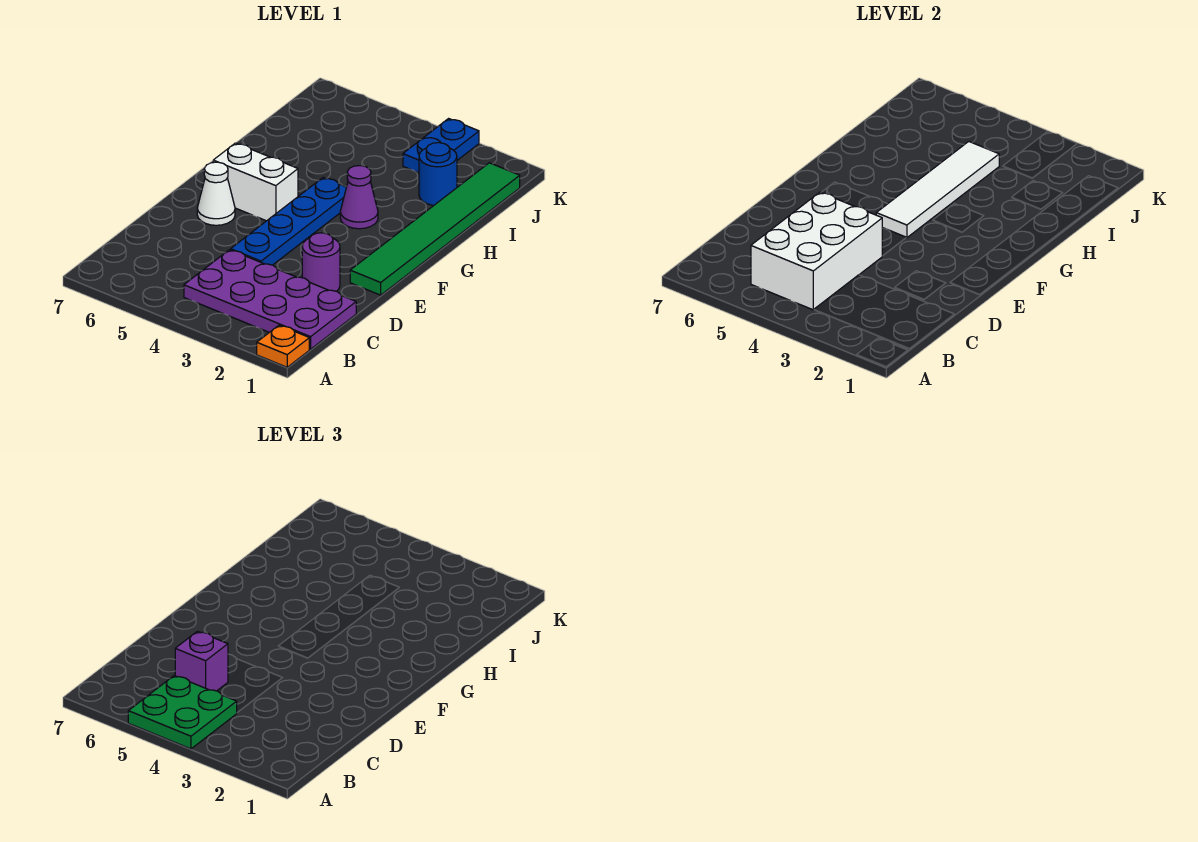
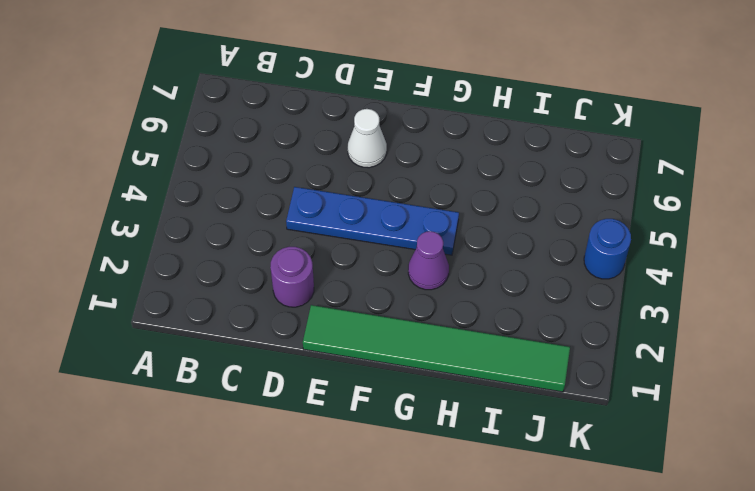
blue 1x1 round brick [584,219,631,279] -> blue 1x1 round brick moved to [419,143,457,205]
none -> orange 1x1 plate [257,325,309,367]
none -> purple 2x4 plate [184,250,356,349]
none -> white 1x2 brick [213,143,298,221]

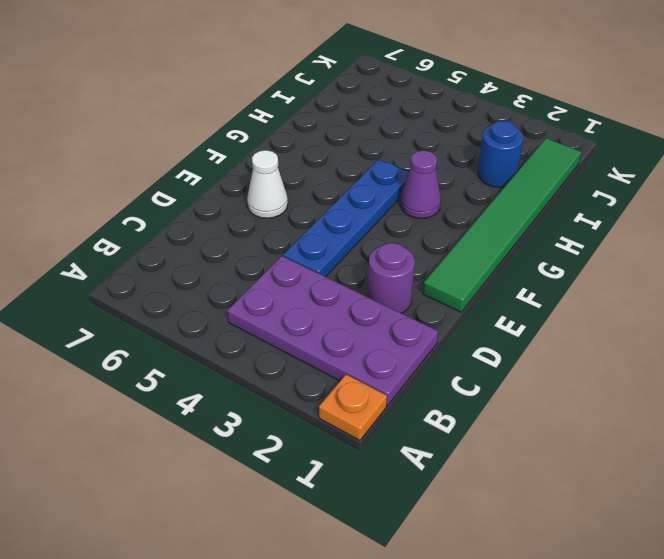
none -> white 1x2 brick [213,143,298,221]
none -> blue 1x2 plate [403,119,479,173]
none -> white 2x3 brick [751,192,882,310]

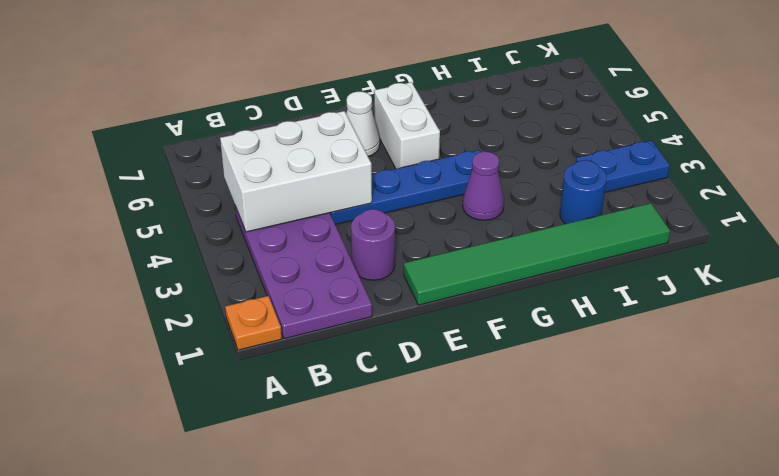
none -> white 1x4 tile [876,142,999,238]
none -> green 2x2 plate [128,676,237,749]
none -> purple 1x1 brick [175,631,228,691]

